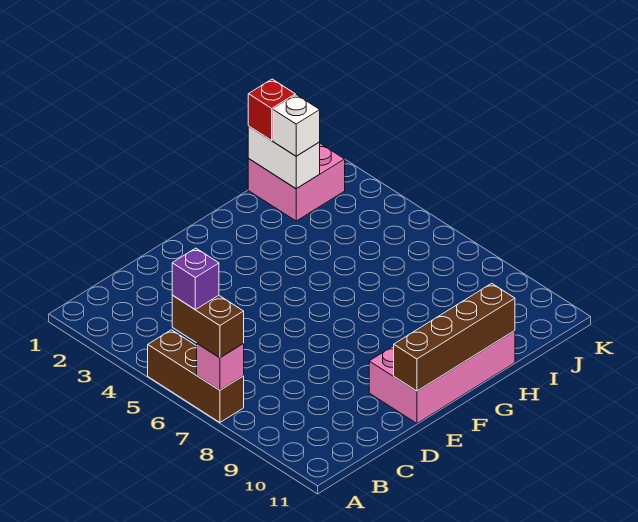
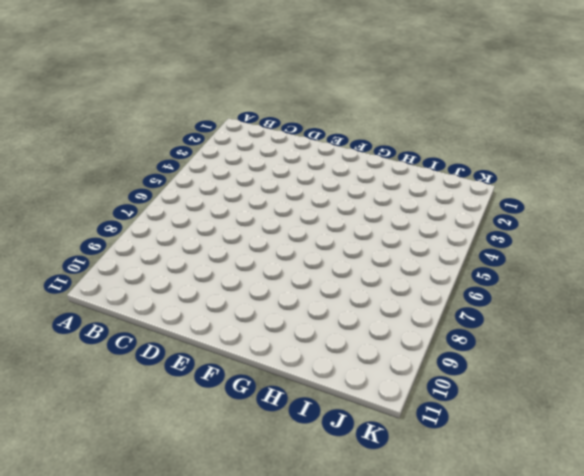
none -> brown 1x3 brick [148,330,244,422]
none -> pink 2x4 brick [369,331,515,423]

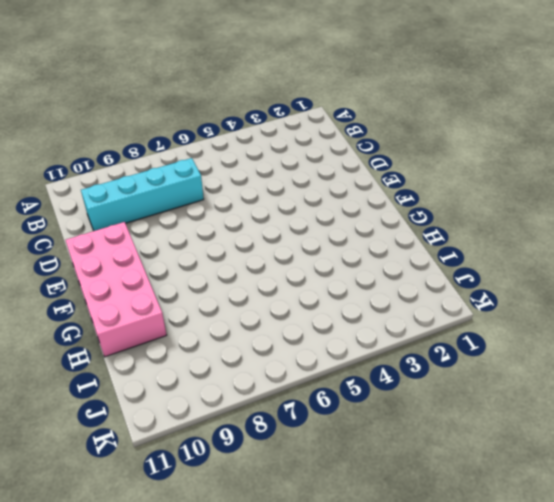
cyan 1x4 brick [81,158,204,231] -> none
none -> brown 1x3 brick [148,330,244,422]
none -> pink 2x2 brick [248,144,345,221]

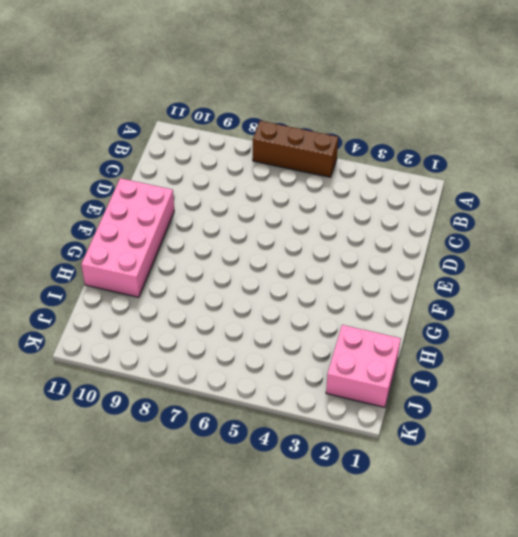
none -> pink 1x1 brick [197,344,244,390]
none -> brown 1x4 brick [394,283,515,391]

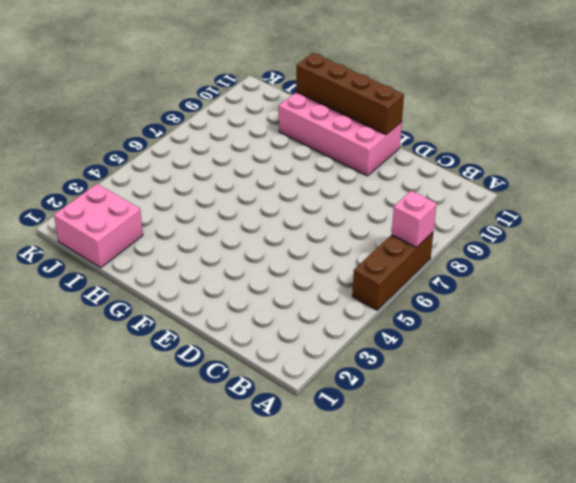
none -> white 1x2 brick [248,126,320,189]
none -> brown 1x2 brick [172,295,244,358]

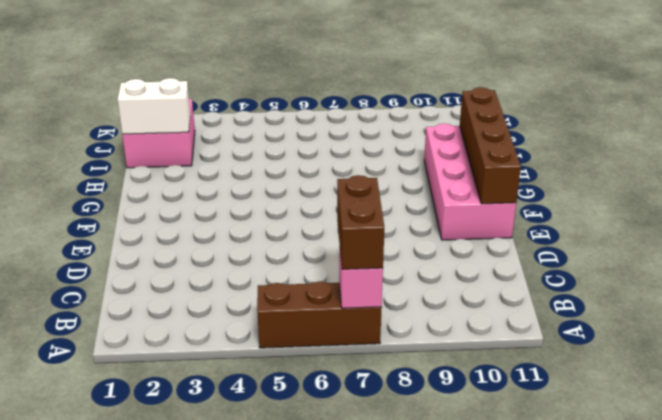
brown 1x2 brick [337,175,384,269] -> brown 1x2 brick turned to [172,295,244,358]
none -> red 1x1 brick [248,79,295,141]
none -> white 1x1 brick [273,95,320,156]

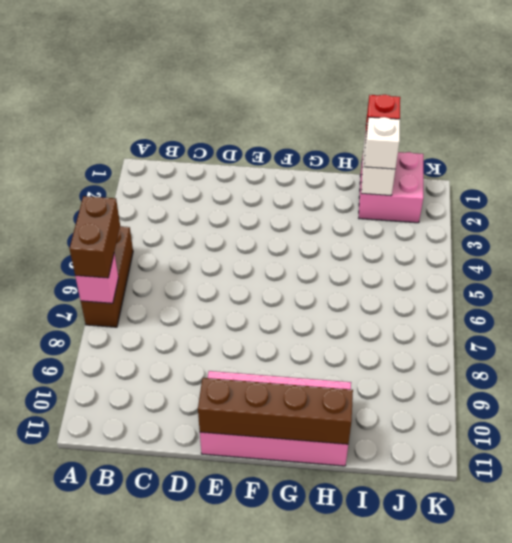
none -> purple 1x1 brick [172,248,219,310]

